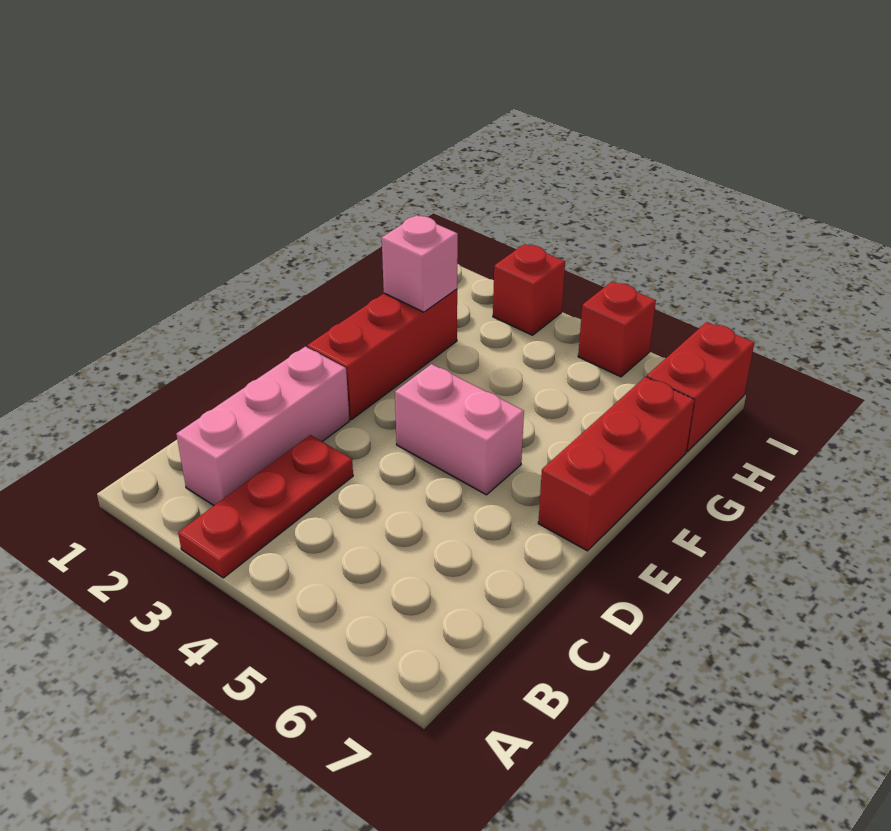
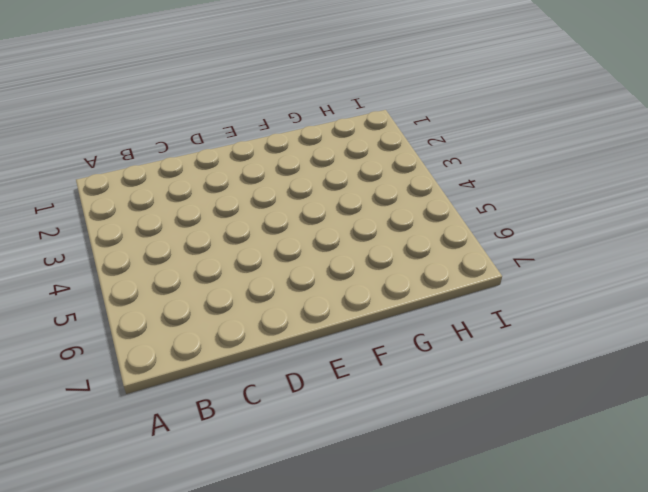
none -> red 1x3 plate [178,435,353,578]
none -> pink 1x3 brick [176,347,349,505]

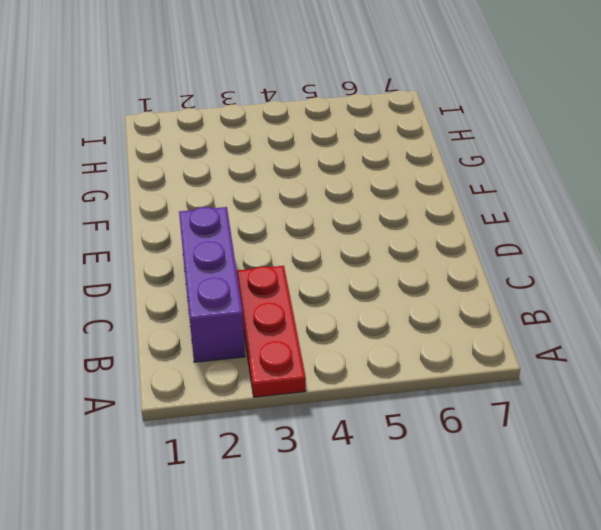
purple 1x3 brick [179,207,245,362] -> pink 1x3 brick [176,347,349,505]
none -> red 1x3 brick [307,289,457,420]
none -> pink 1x2 brick [395,364,524,495]

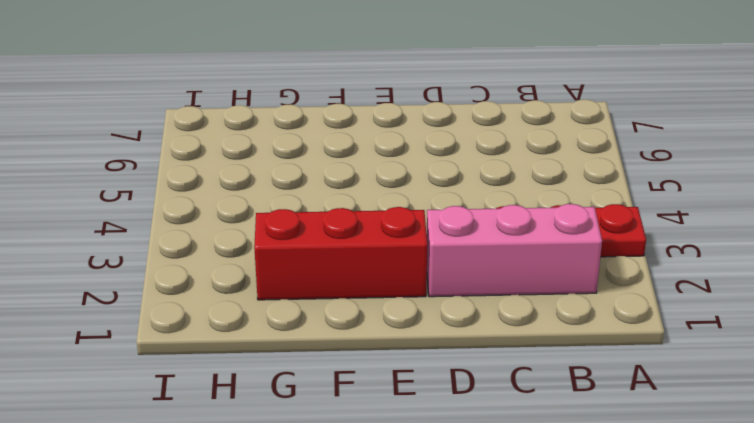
none -> pink 1x2 brick [395,364,524,495]
none -> red 1x3 brick [538,377,694,551]

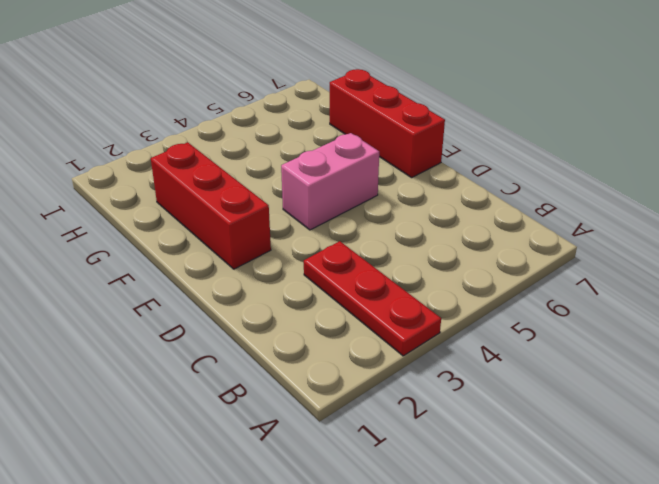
none -> pink 1x3 brick [176,347,349,505]
none -> red 1x2 brick [647,322,754,451]

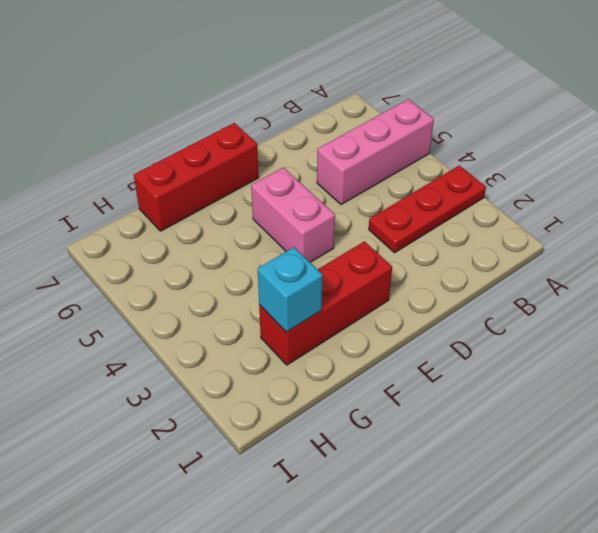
pink 1x3 brick [317,99,434,205] -> pink 1x3 brick moved to [176,347,349,505]
cyan 1x1 brick [258,247,323,332] -> pink 1x1 brick [382,215,458,312]
none -> red 1x2 brick [647,322,754,451]
none -> red 1x1 brick [493,244,565,335]

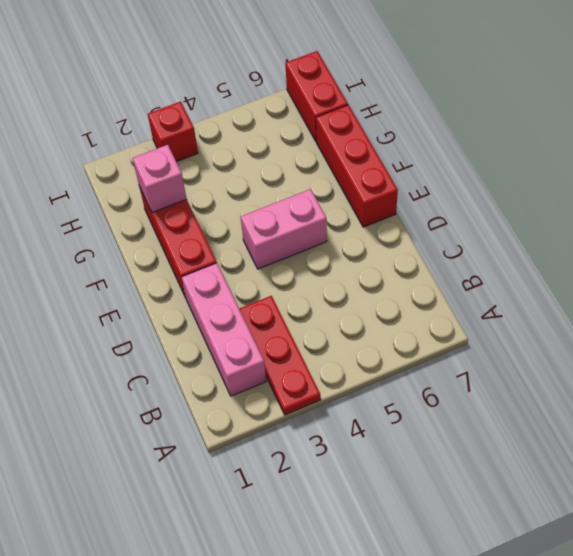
none -> red 1x1 brick [578,282,656,377]

